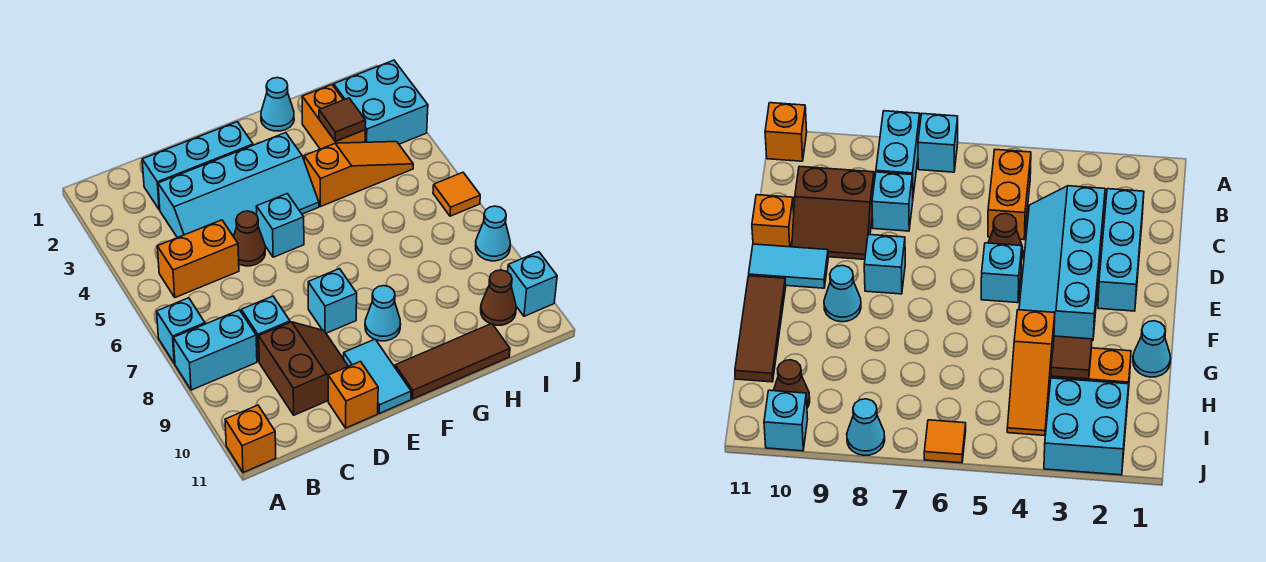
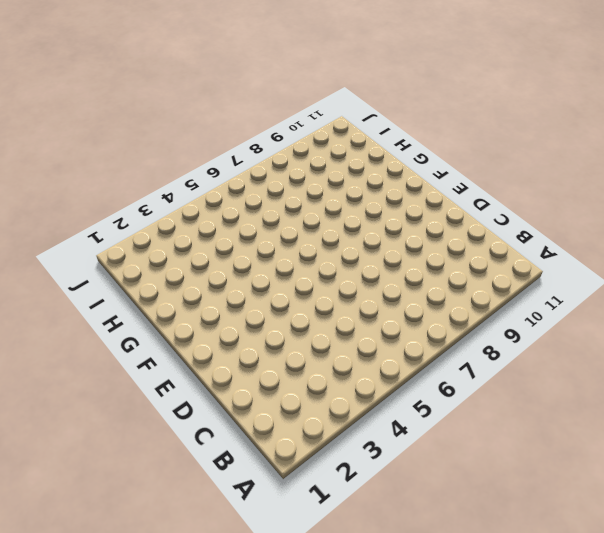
none -> cyan 1x1 brick [157,298,205,363]
none -> cyan 1x2 brick [173,310,257,390]
none -> orange 1x1 brick [225,405,276,473]

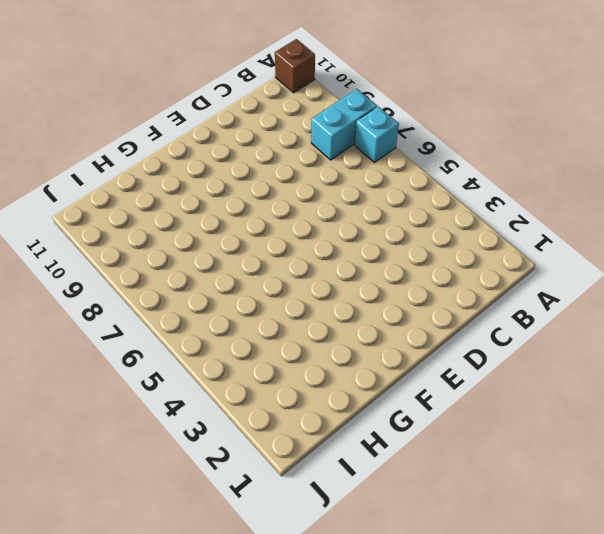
brown 1x1 brick [275,39,315,93] -> orange 1x1 brick [225,405,276,473]
none -> orange 1x2 brick [157,220,239,297]
none -> cyan 1x3 brick [142,122,253,210]
none -> cyan 2x4 slope [158,133,319,238]

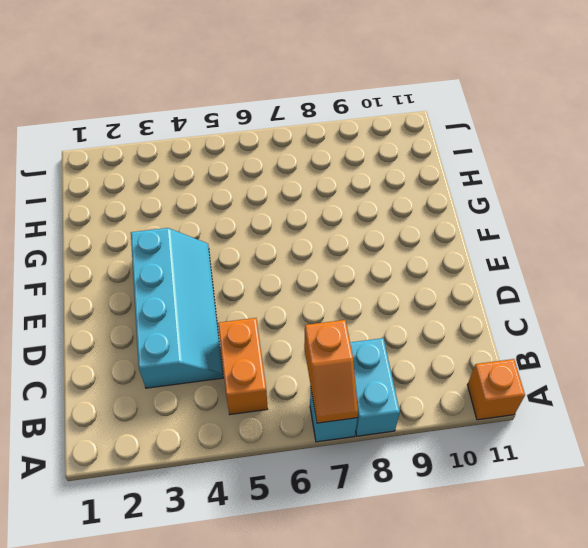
orange 1x2 slope [304,320,358,423] -> none
none -> cyan 1x3 brick [142,122,253,210]
none -> cyan 1x1 brick [241,296,290,361]
none -> brown 2x2 slope [259,322,348,415]

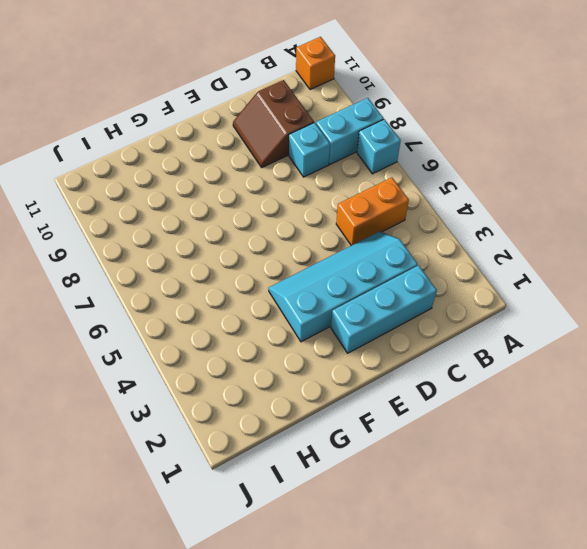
none -> brown 1x1 cone [234,211,265,266]
none -> orange 1x1 brick [328,362,378,428]
none -> cyan 1x1 brick [256,194,304,257]

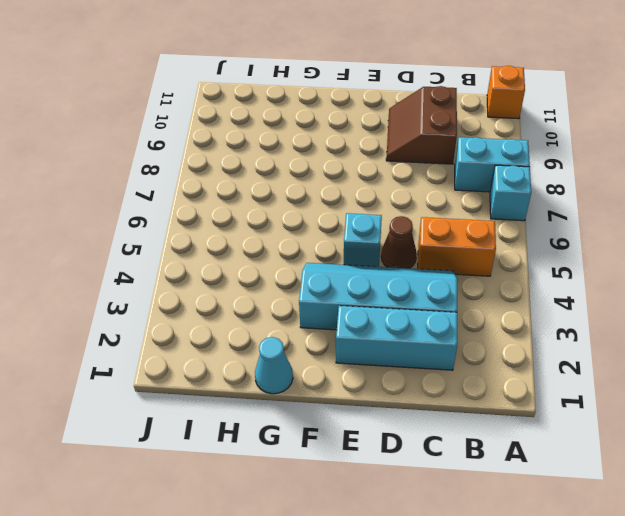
none -> cyan 1x1 brick [241,296,290,361]
none -> orange 1x1 brick [328,362,378,428]
none -> cyan 1x1 brick [308,269,357,333]

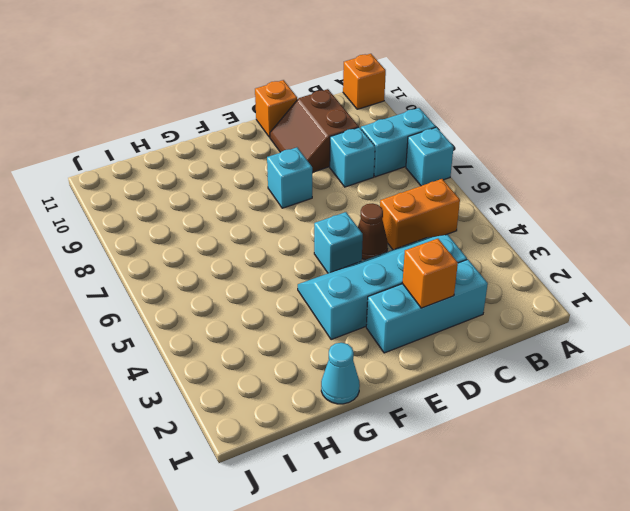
orange 1x1 brick [402,238,458,308] -> none
none -> cyan 1x2 tile [344,339,411,414]
none -> cyan 1x1 cone [365,286,401,341]
none -> brown 1x3 tile [395,324,510,399]

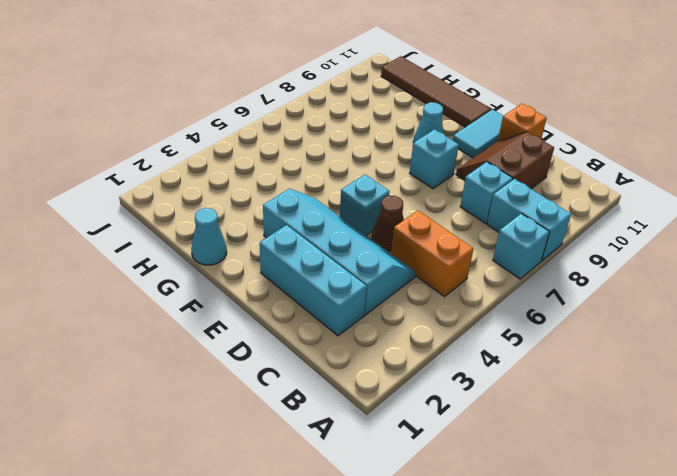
brown 1x4 tile [381,56,491,127] -> brown 1x3 tile [395,324,510,399]
none -> orange 1x1 brick [225,405,276,473]
none -> orange 1x3 slope [304,142,413,207]
none -> orange 1x2 brick [302,85,365,149]

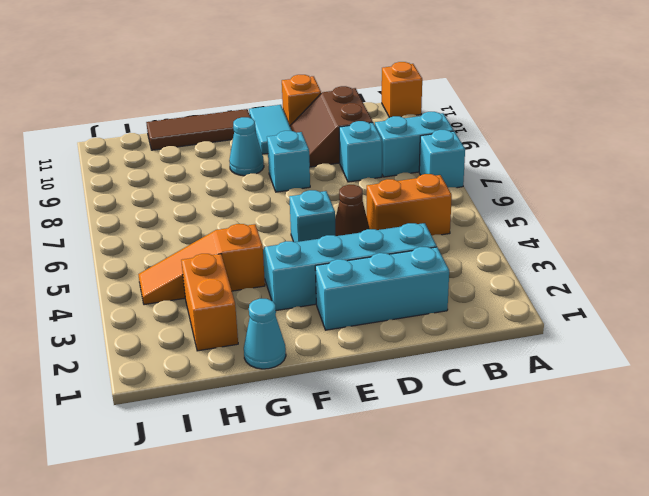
none -> cyan 2x2 brick [334,60,428,144]
none -> brown 1x1 cone [481,270,516,325]
none -> orange 1x1 tile [433,172,480,216]

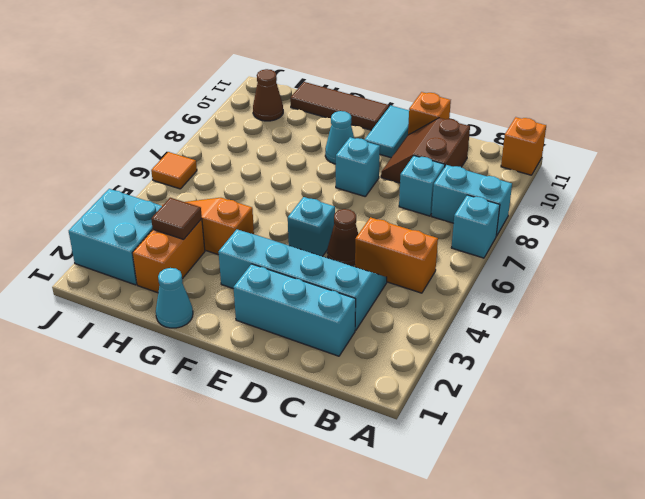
none -> cyan 1x1 cone [476,206,510,261]
none -> cyan 1x1 brick [508,252,557,316]

